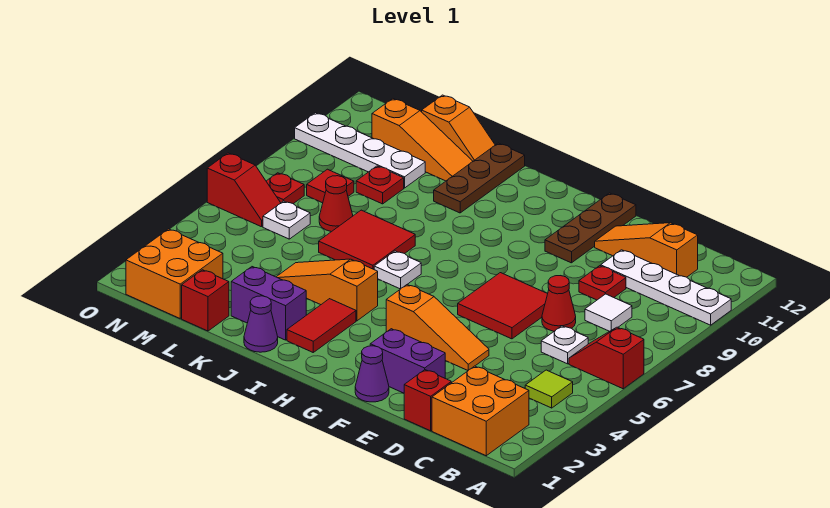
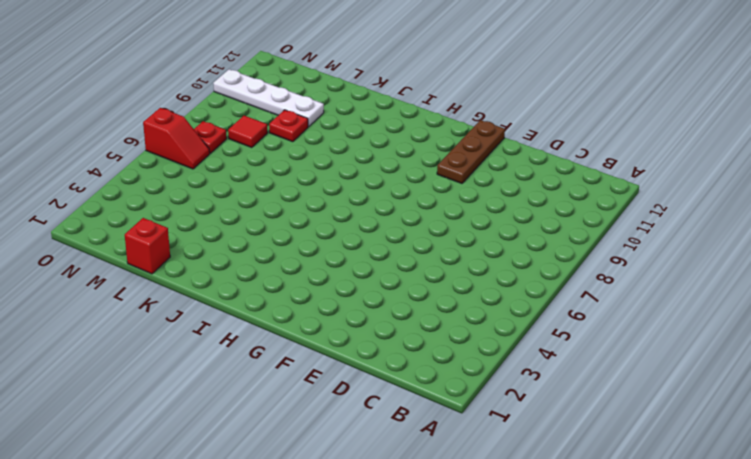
none -> red 1x2 slope [569,327,644,389]
none -> white 1x4 plate [601,250,731,325]
none -> orange 2x2 brick [432,366,529,456]
none -> lime 1x1 tile [525,370,573,408]

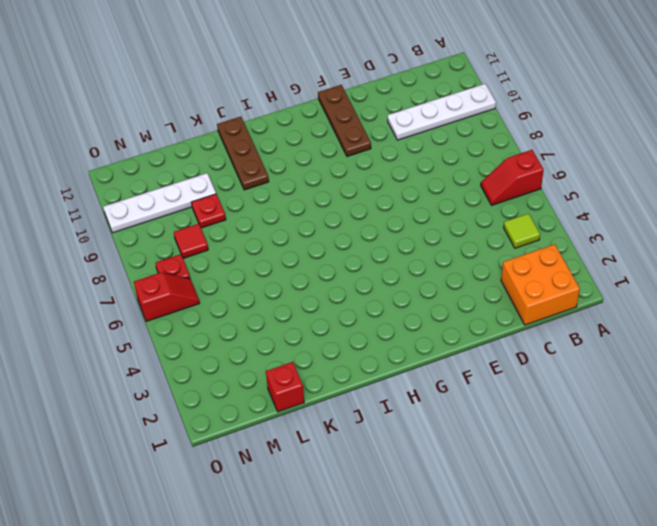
none -> white 1x1 plate [541,326,588,364]
none -> white 1x1 tile [585,294,632,331]
none -> orange 1x3 slope [595,223,698,277]
none -> red 1x1 brick [404,370,451,431]

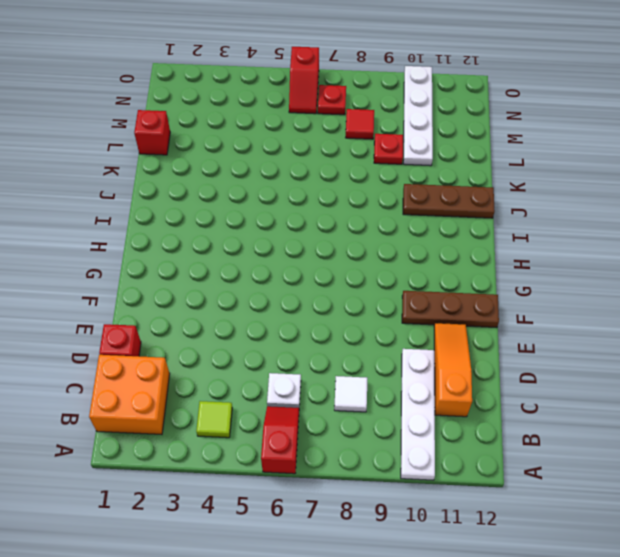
none -> red 1x1 cone [542,276,576,331]
none -> red 1x1 plate [579,266,626,300]
none -> purple 1x2 brick [370,329,445,393]
none -> orange 1x3 slope [386,284,489,370]

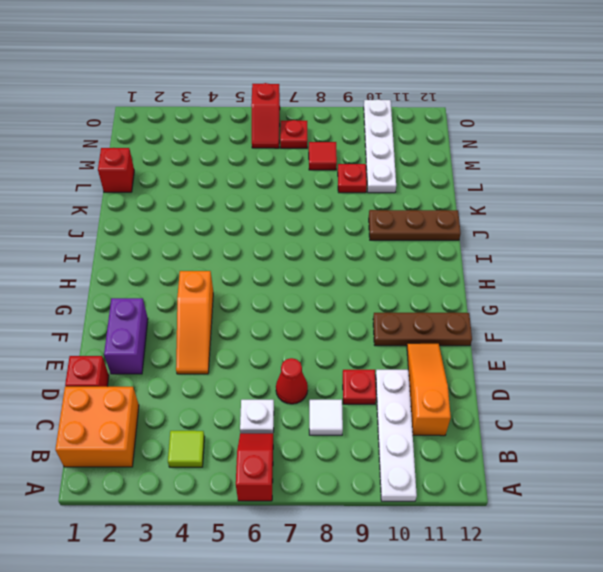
none -> red 2x2 tile [458,273,547,339]
none -> purple 1x1 cone [355,346,389,402]
none -> red 1x2 tile [287,299,356,352]
none -> orange 1x3 slope [277,259,378,321]

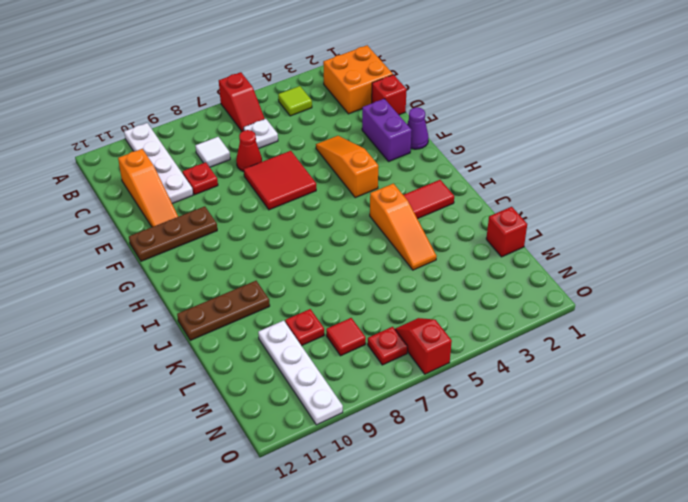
none -> white 1x1 plate [374,251,421,289]
none -> purple 1x1 cone [244,296,278,352]
none -> purple 1x2 brick [231,267,306,340]
none -> red 2x2 tile [319,210,415,269]

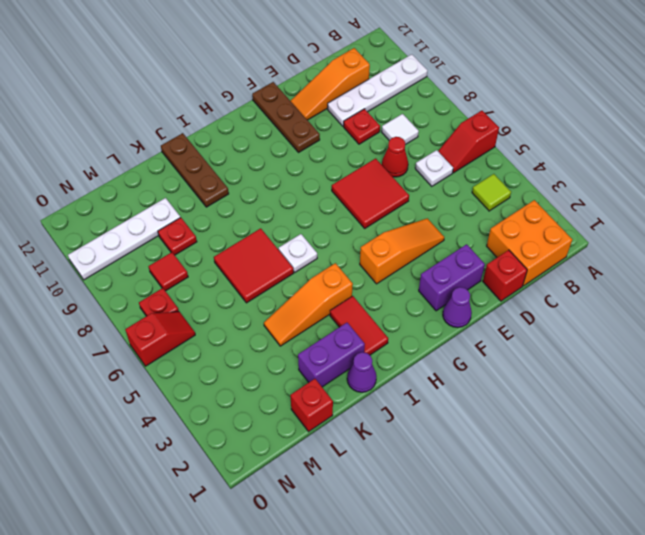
none -> orange 1x3 slope [372,99,473,181]
none -> orange 1x2 slope [422,95,495,161]
none -> red 1x1 cone [319,176,353,232]
none -> orange 2x2 brick [126,229,223,318]

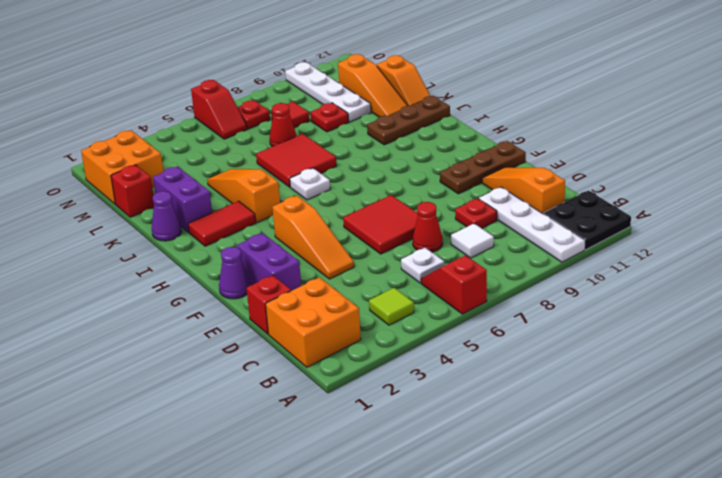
black 2x2 plate [544,191,631,250] -> none
none -> white 1x1 plate [263,201,310,239]

